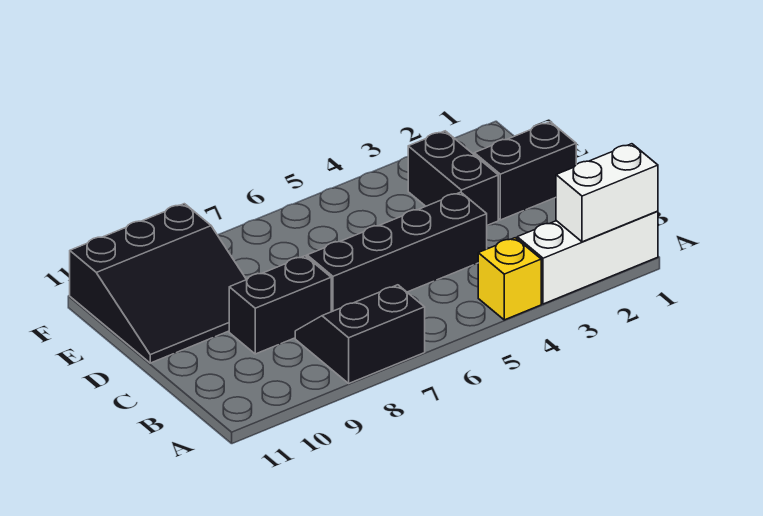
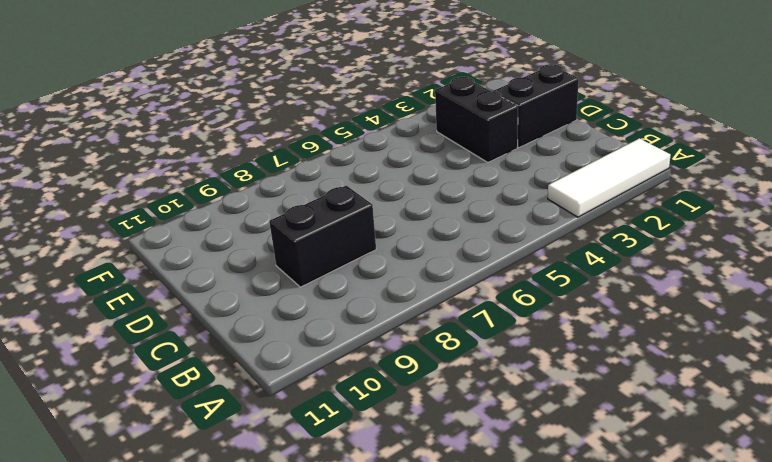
white 1x3 tile [548,138,670,217] -> white 1x3 brick [517,211,658,304]
none -> yellow 1x1 brick [478,238,541,320]
none -> black 2x2 slope [295,285,425,383]

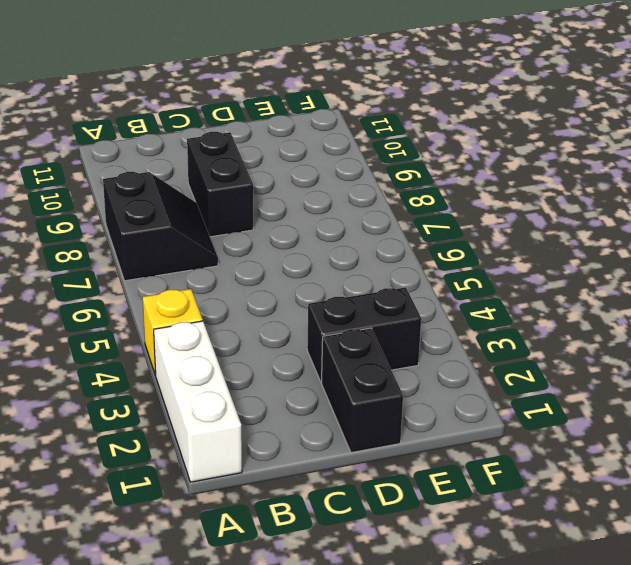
none -> black 1x4 brick [307,192,487,312]
none -> black 3x3 slope [70,204,246,363]

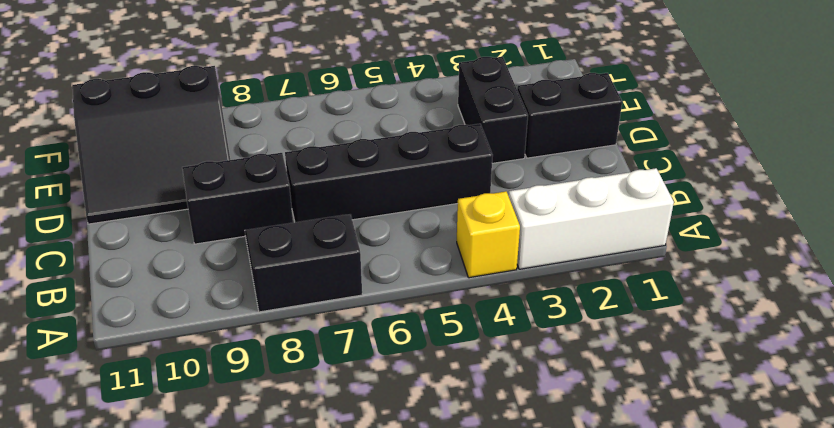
none -> white 1x2 brick [556,144,658,242]

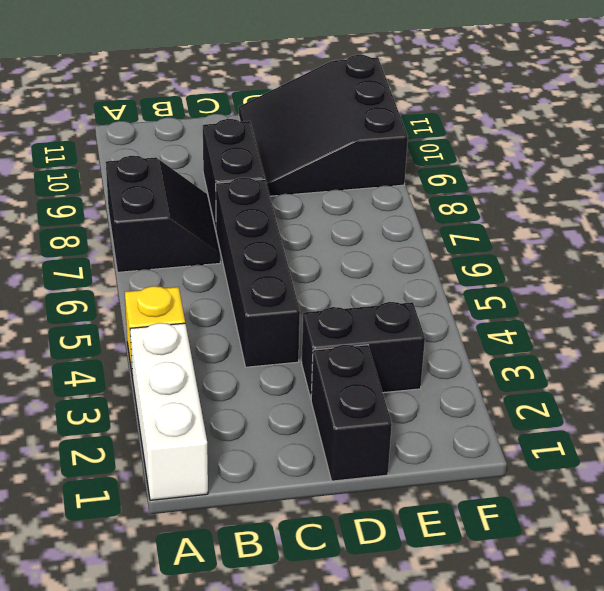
none -> white 1x2 brick [556,144,658,242]

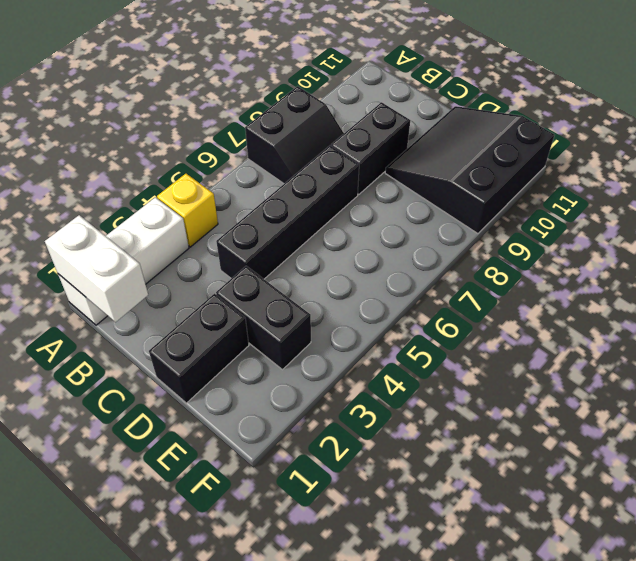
white 1x2 brick [45,215,148,322] -> white 1x2 brick turned to [556,144,658,242]

